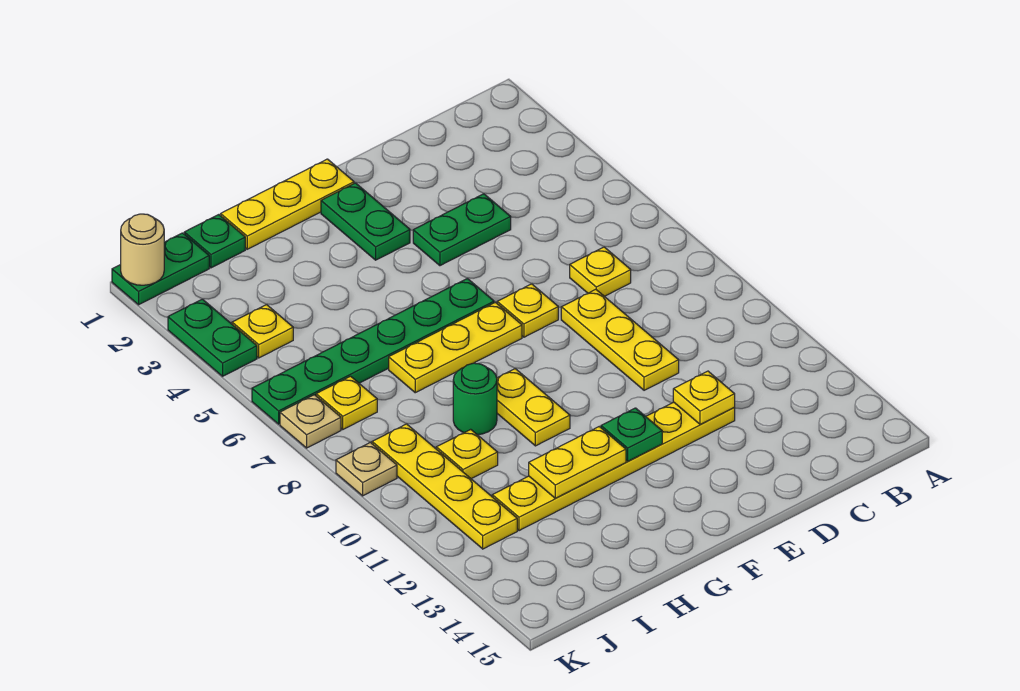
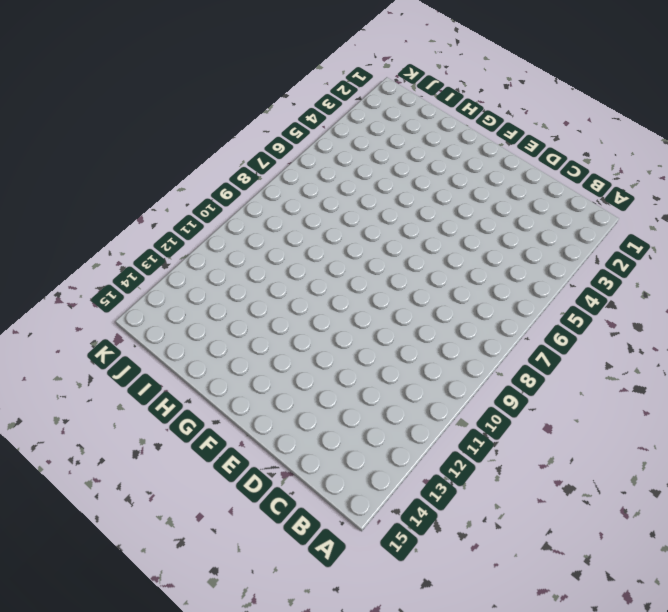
none -> yellow 1x1 plate [570,247,631,296]
none -> green 1x2 plate [413,194,511,266]
none -> yellow 1x3 plate [561,289,679,390]

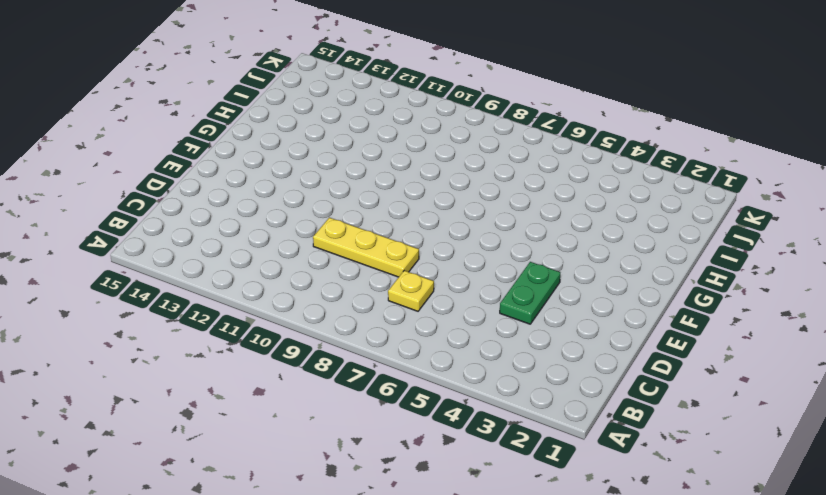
none -> yellow 1x6 plate [492,402,735,531]
none -> yellow 1x1 plate [497,284,558,337]
none -> yellow 1x3 plate [221,159,354,249]

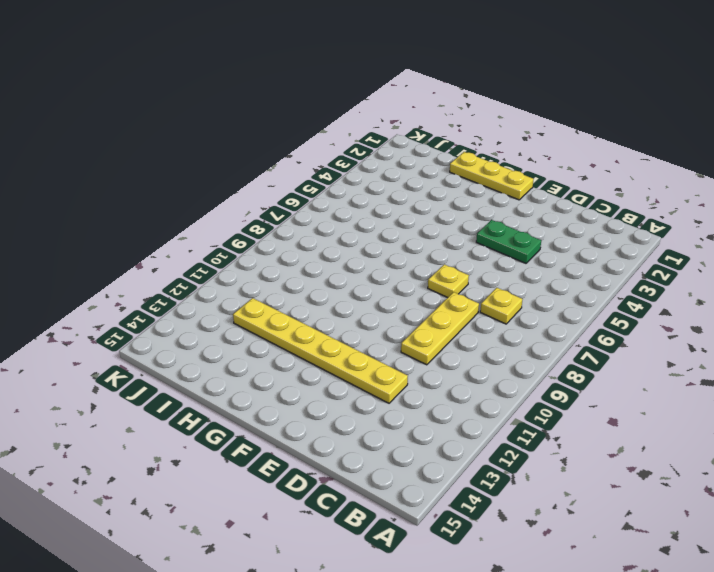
none -> green 1x2 plate [321,183,410,260]
none -> green 1x6 plate [252,279,494,424]
none -> yellow 1x3 plate [389,302,522,393]

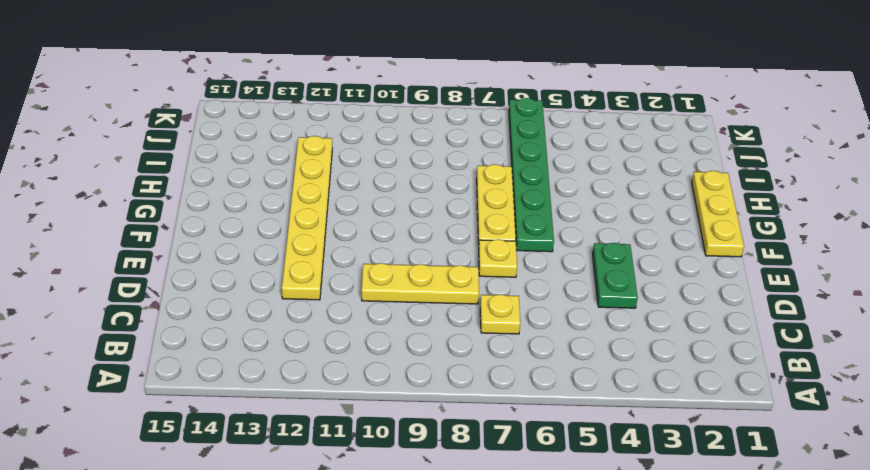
none -> green 1x2 plate [321,183,410,260]
none -> yellow 1x2 plate [497,369,570,446]
none -> green 1x1 round brick [453,363,497,435]

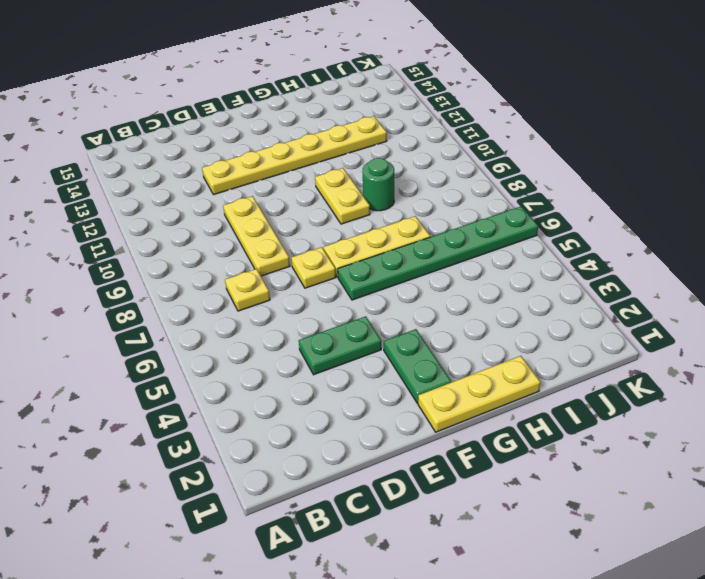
none -> green 1x1 plate [184,215,245,268]
none -> yellow 1x1 plate [436,429,498,479]
none -> green 1x2 plate [112,233,209,305]

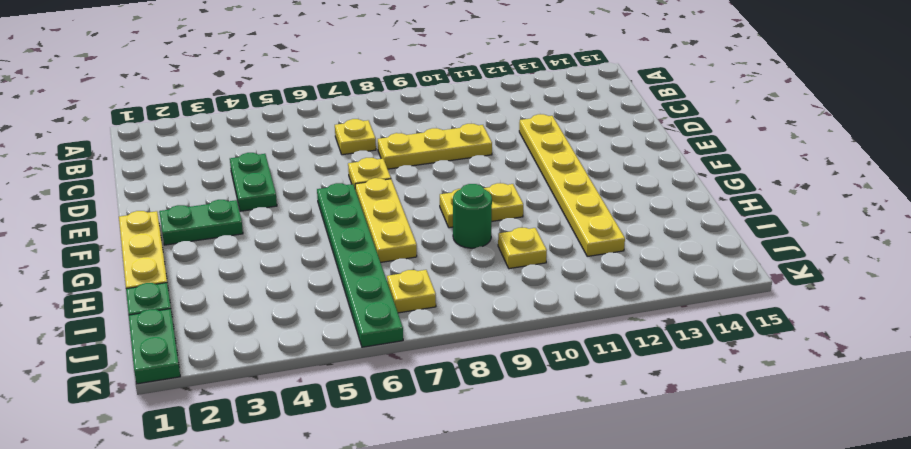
none -> yellow 1x1 plate [232,305,293,358]
none -> yellow 1x4 plate [372,424,517,549]
none -> green 1x2 plate [168,299,257,376]

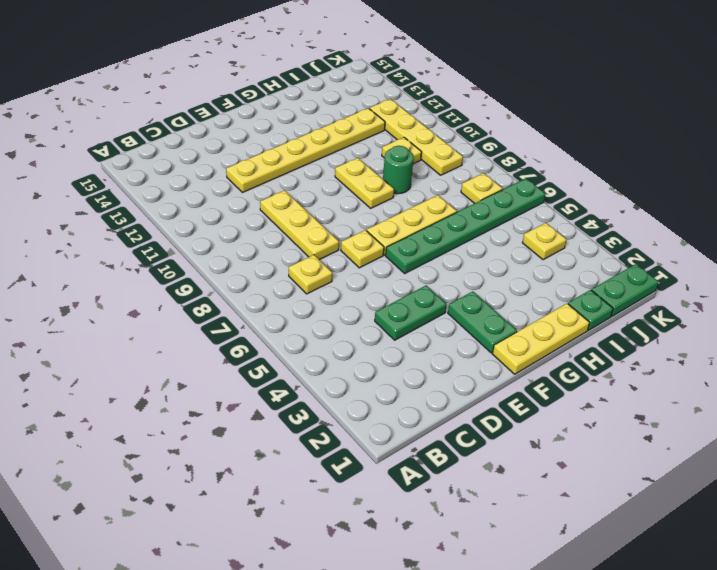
none -> green 1x2 plate [168,299,257,376]
none -> tan 1x1 plate [280,395,341,448]
none -> tan 1x1 plate [336,442,397,496]

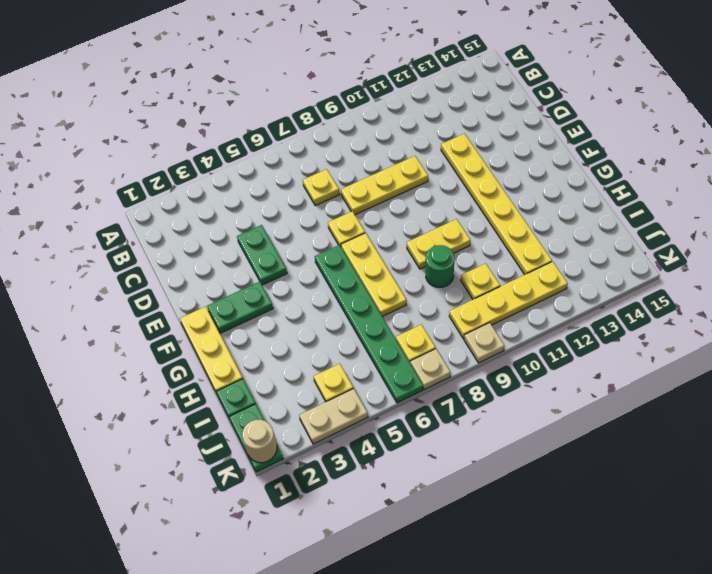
tan 1x2 plate [299,388,368,444] -> green 1x2 plate [168,299,257,376]
none -> yellow 1x1 plate [673,371,735,424]
none -> green 1x1 plate [601,408,662,461]
none -> yellow 1x2 plate [529,427,626,498]

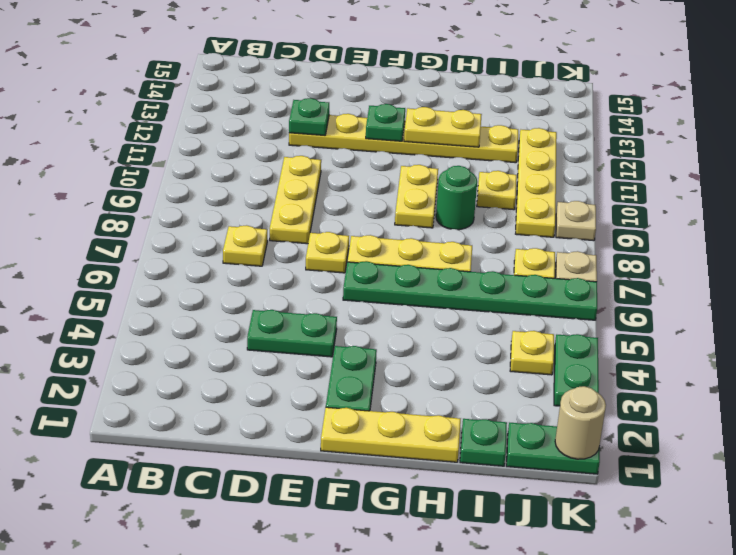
green 1x1 plate [289,98,329,135] -> yellow 1x1 plate [673,371,735,424]

